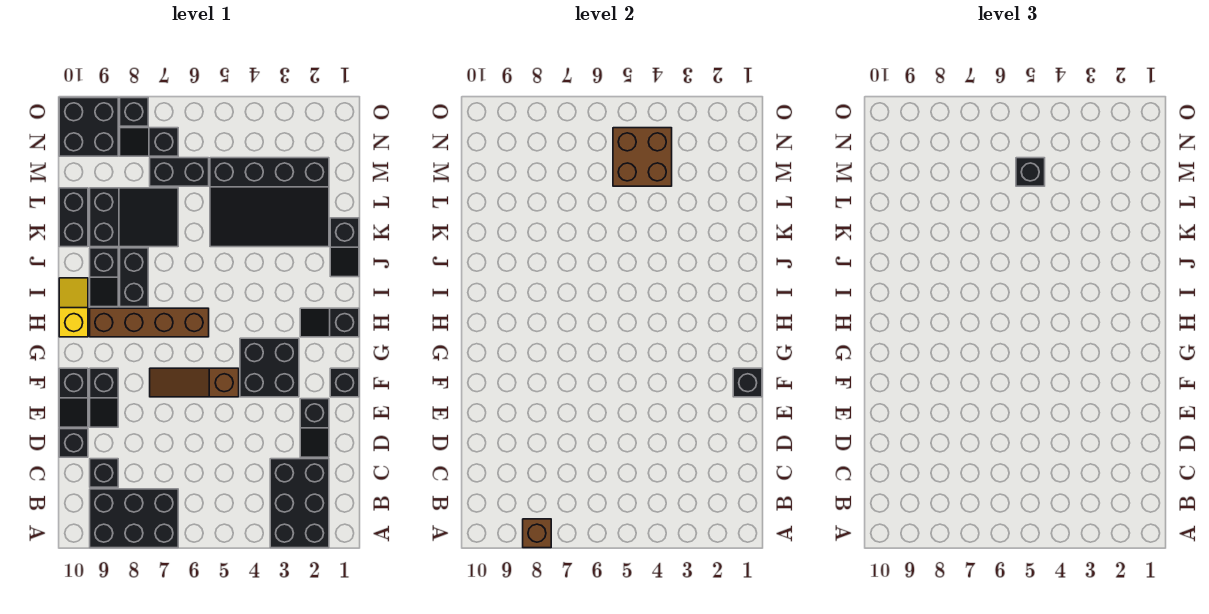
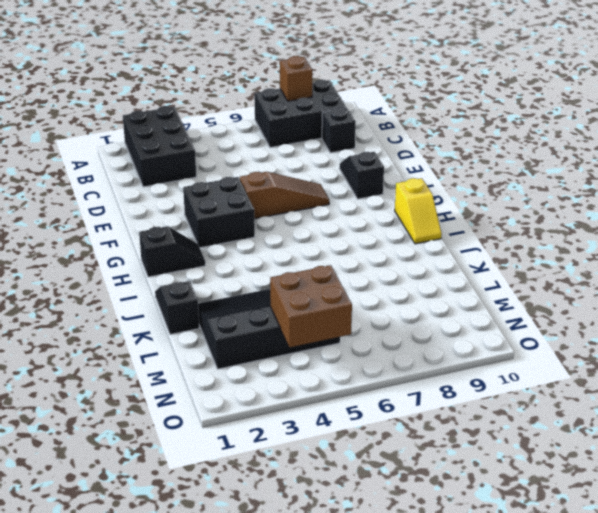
none -> black 1x2 slope [300,399,329,457]
none -> black 1x1 brick [59,429,88,457]
none -> black 1x2 slope [59,368,88,427]

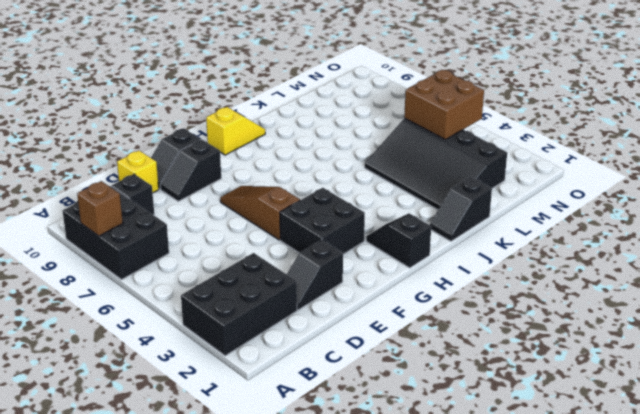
yellow 1x1 brick [117,151,159,193] -> black 1x1 brick [59,429,88,457]
none -> black 1x1 brick [330,368,359,397]
none -> brown 1x4 brick [90,308,209,337]
none -> black 1x2 brick [120,248,148,307]

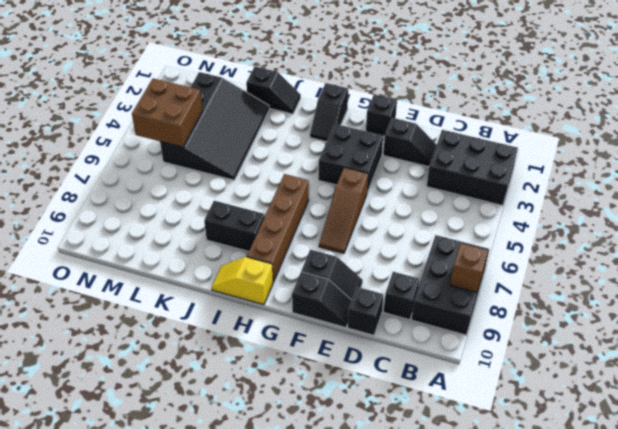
none -> black 1x2 slope [90,248,118,307]
none -> black 2x3 slope [90,188,178,247]
none -> black 1x2 brick [59,188,88,247]

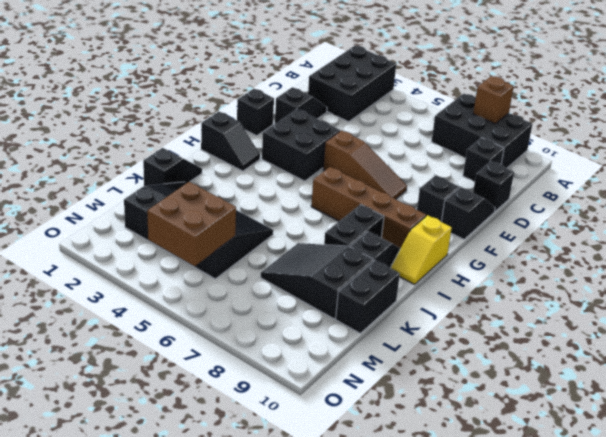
none -> black 1x2 brick [150,158,209,186]
none -> black 1x2 slope [120,128,178,156]
none -> black 2x2 brick [59,98,118,156]

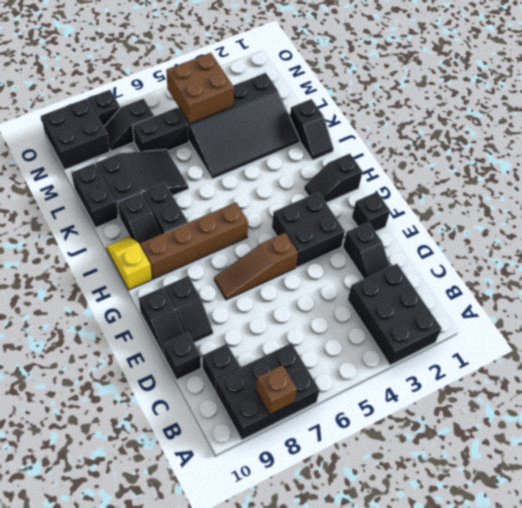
none -> black 1x1 brick [733,368,762,397]
none -> black 1x1 brick [1016,158,1045,186]

